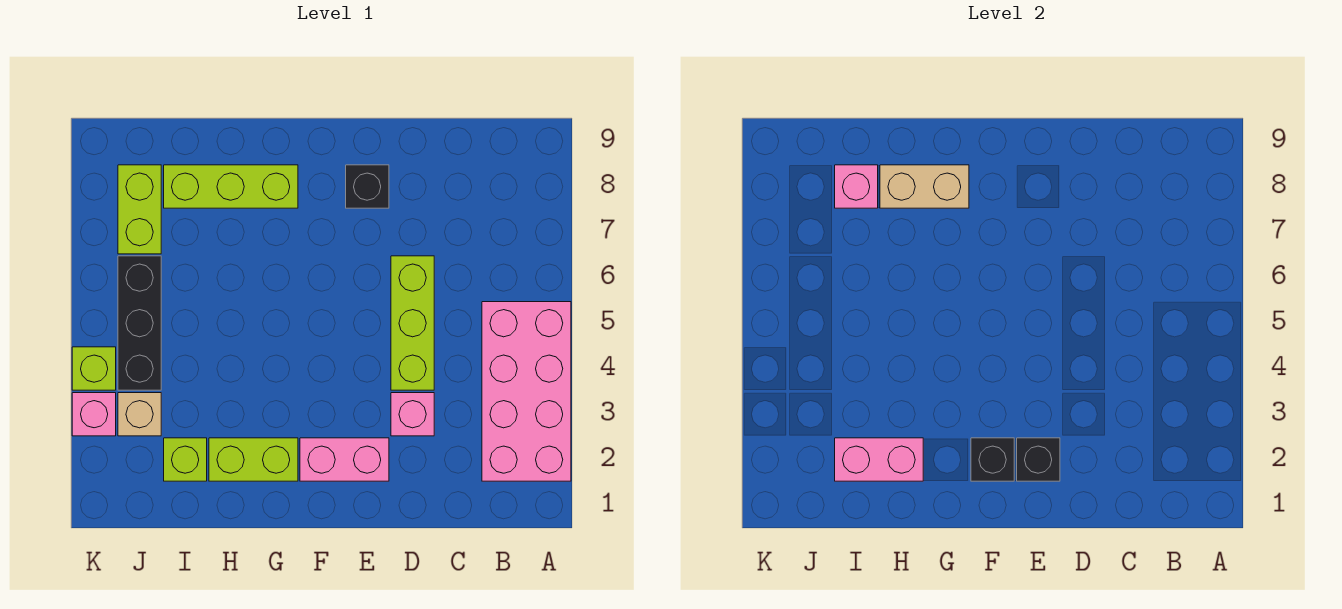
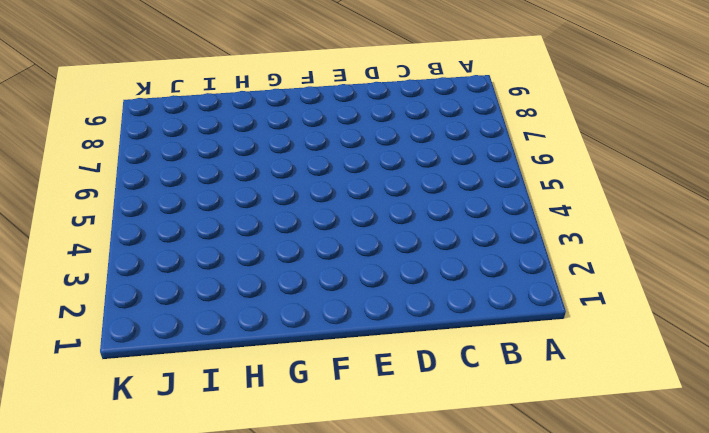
none -> pink 2x4 brick [482,302,571,481]
none -> pink 1x1 brick [391,393,434,436]
none -> lime 1x3 brick [391,256,434,390]

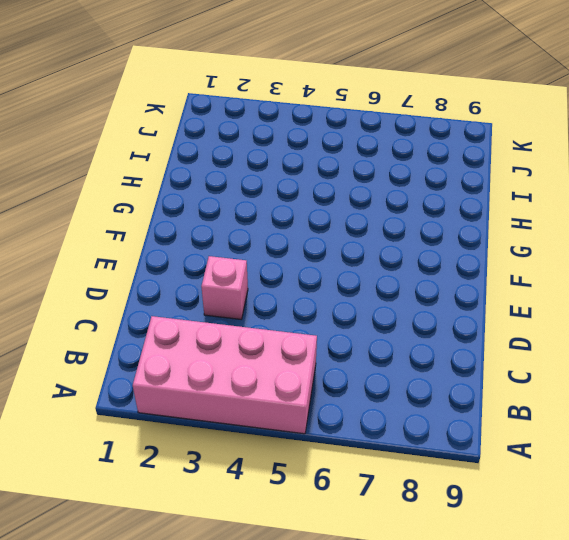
none -> lime 1x3 brick [391,256,434,390]
none -> pink 1x2 brick [300,438,389,481]
none -> black 1x1 brick [346,165,389,208]

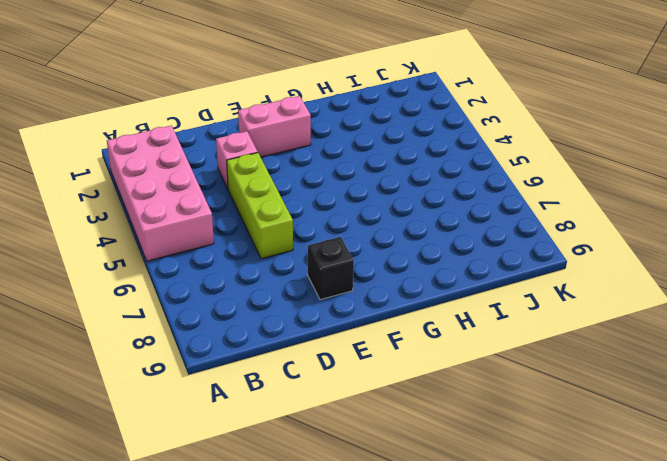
none -> lime 1x2 brick [209,438,298,481]
none -> lime 1x3 brick [164,165,298,208]
none -> lime 1x1 brick [164,438,207,481]

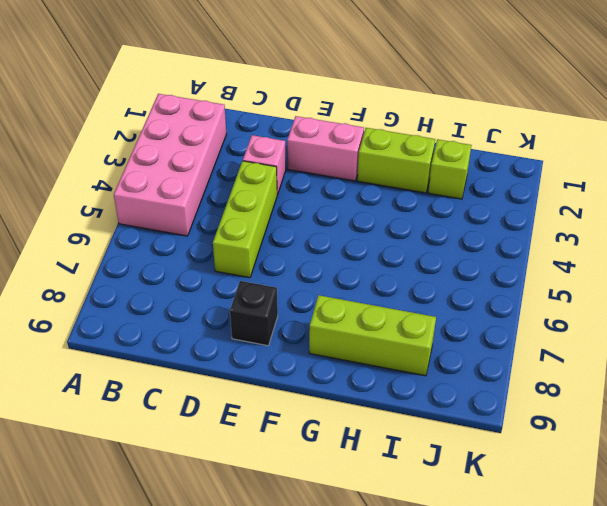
none -> tan 1x1 brick [118,393,161,436]
none -> black 1x3 brick [118,256,161,390]
none -> lime 1x2 brick [118,165,161,254]

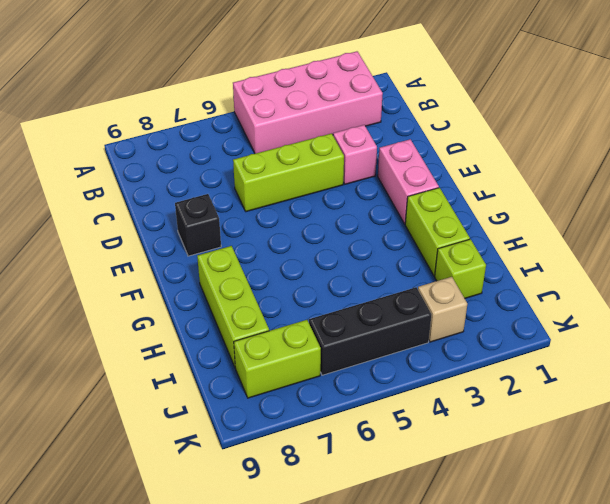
none -> pink 1x1 brick [72,393,116,436]
none -> lime 1x1 brick [72,347,116,390]
none -> black 1x1 brick [1017,438,1060,481]

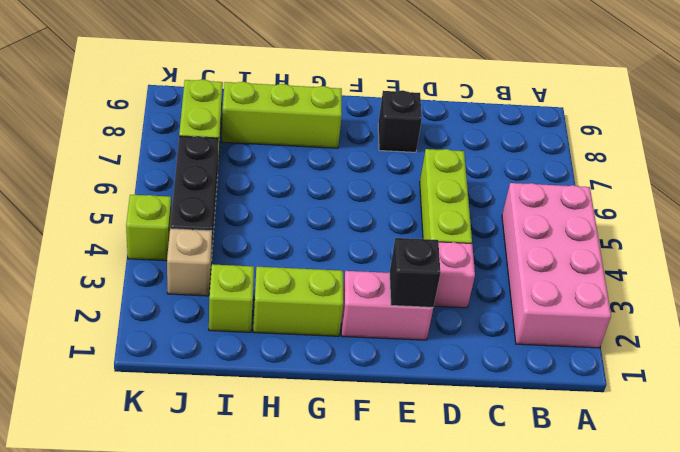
none -> pink 1x1 brick [72,393,116,436]
none -> black 1x1 brick [971,438,1014,481]
none -> tan 1x2 brick [880,165,969,208]

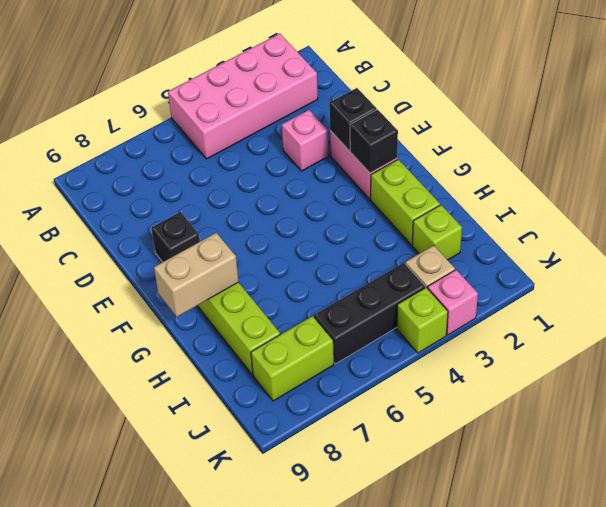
tan 1x2 brick [154,233,239,317] -> tan 1x2 brick turned to [880,165,969,208]
none -> lime 1x3 brick [391,256,434,390]
none -> pink 1x2 brick [835,438,923,481]
none -> pink 1x1 brick [835,165,878,208]

